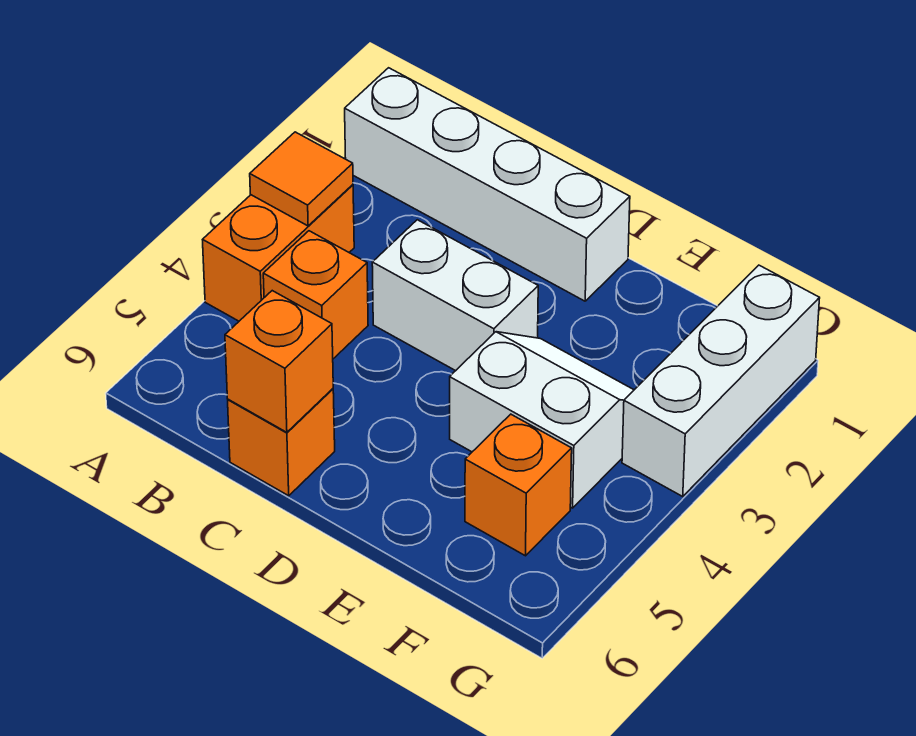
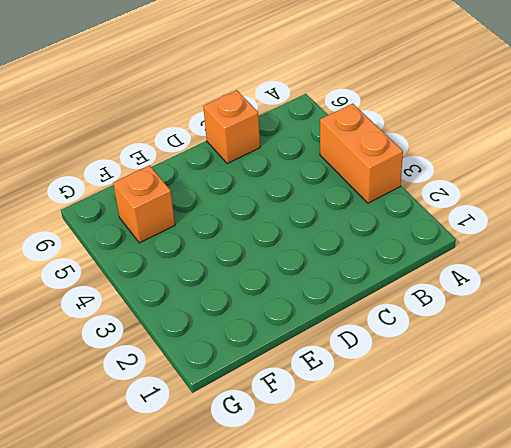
none -> white 1x4 brick [345,68,630,301]
none -> orange 1x1 brick [263,231,368,359]

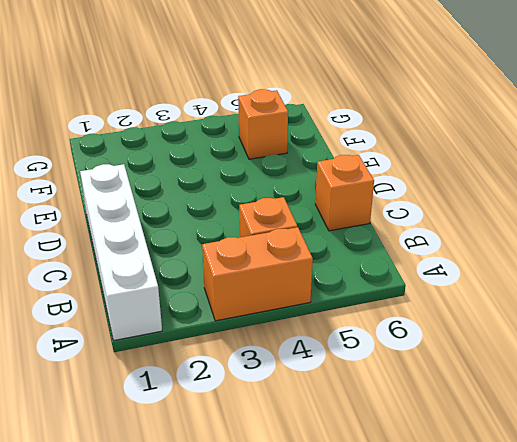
none -> white 1x2 brick [372,220,538,371]
none -> white 2x2 slope [450,332,634,508]

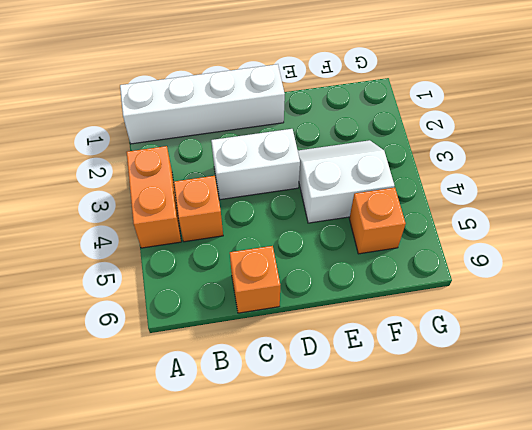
none -> white 1x3 brick [622,265,820,496]
none -> orange 1x1 tile [250,132,353,226]

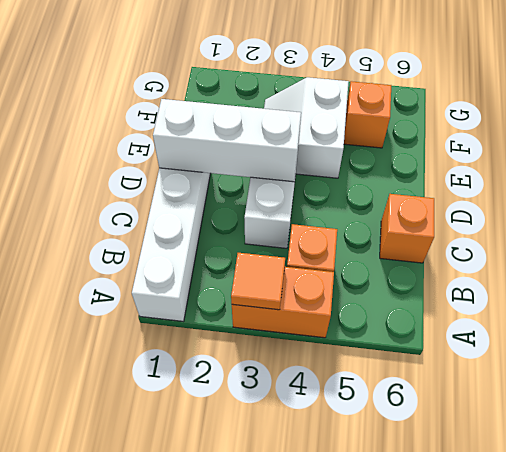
white 1x3 brick [153,99,301,182] -> white 1x3 brick moved to [622,265,820,496]
none -> orange 1x1 brick [225,291,333,432]

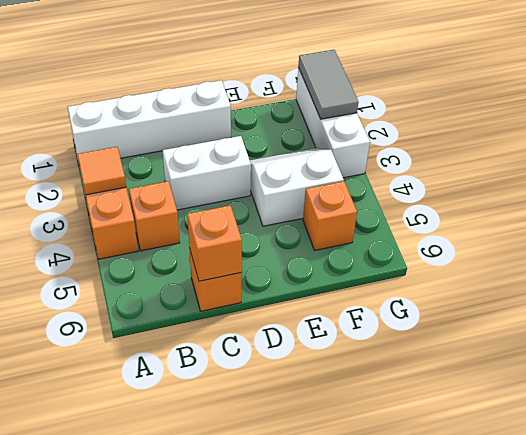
grey 1x2 tile [298,50,358,119] -> none

